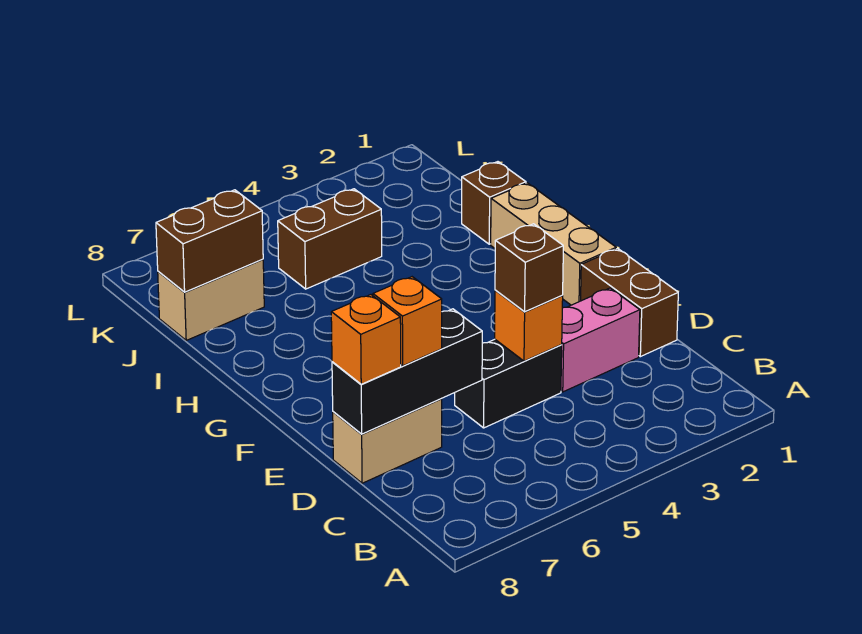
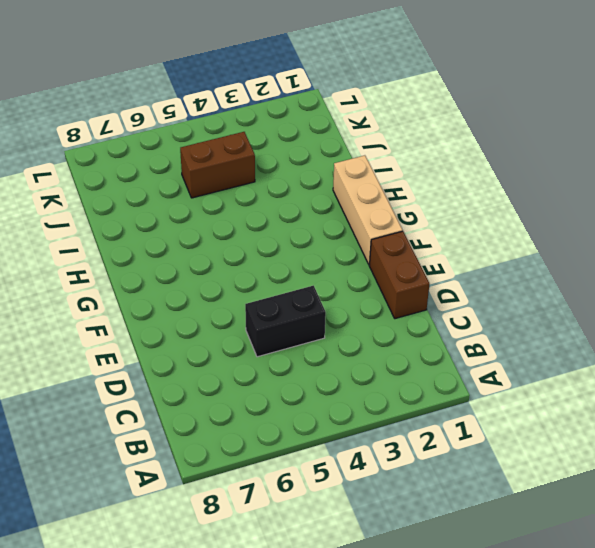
none -> pink 1x2 brick [561,288,640,392]
none -> tan 1x2 brick [333,399,442,483]
none -> brown 1x1 brick [462,162,526,244]

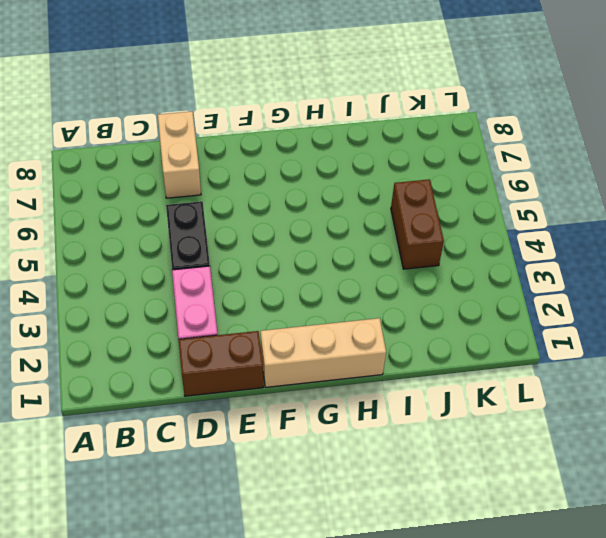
none -> brown 1x1 brick [462,162,526,244]
none -> tan 1x2 brick [158,259,264,340]
none -> orange 1x1 brick [495,290,563,361]

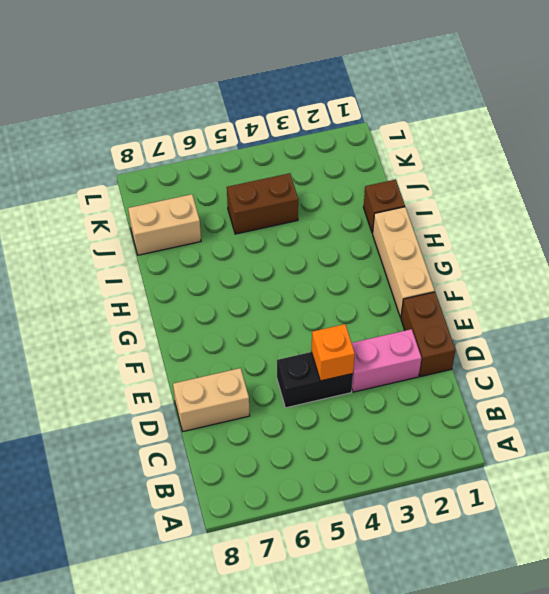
none -> black 1x3 brick [332,309,482,434]
none -> brown 1x2 brick [156,190,263,292]
none -> brown 1x1 brick [495,224,563,312]

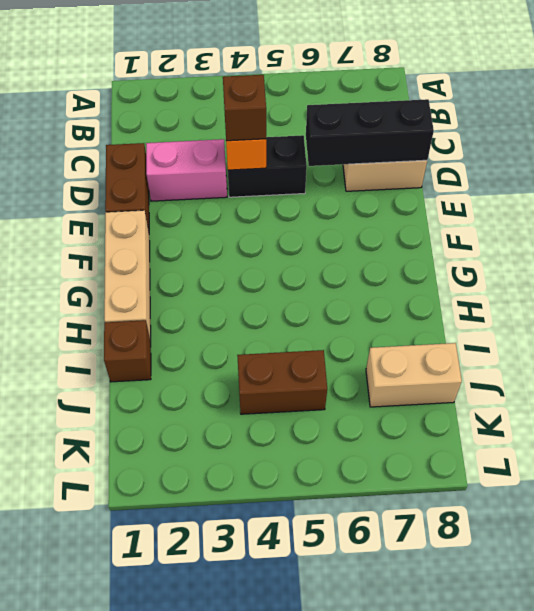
none -> brown 1x2 brick [156,190,263,292]
none -> orange 1x1 brick [373,277,442,366]
none -> orange 1x1 brick [331,295,401,384]

